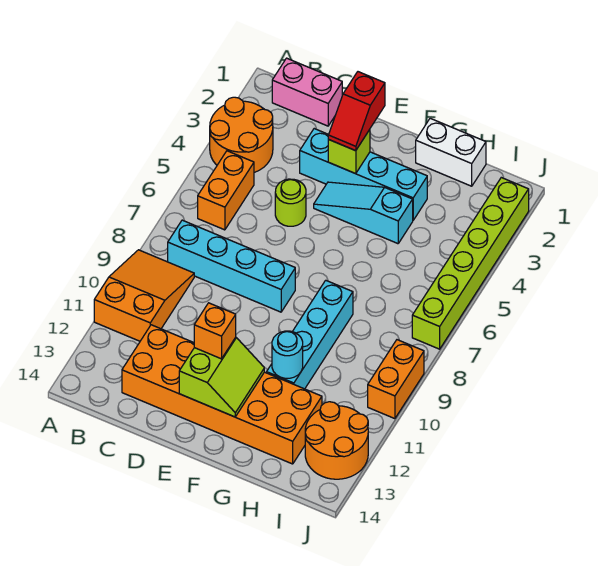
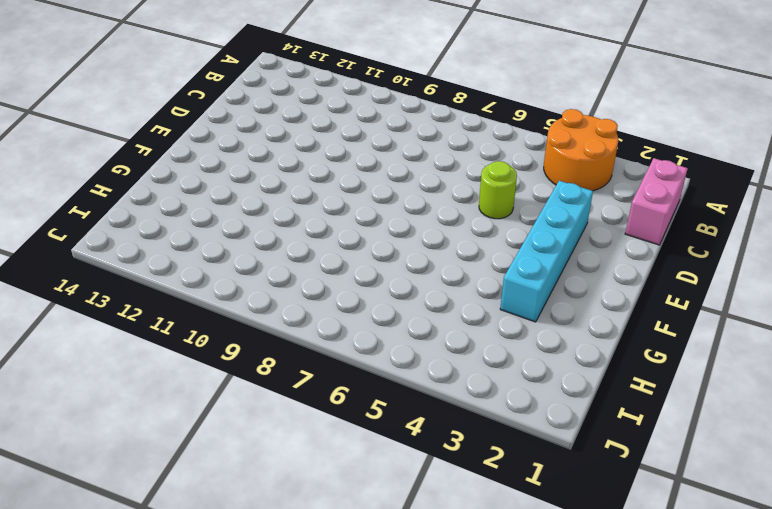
none -> orange 2x3 slope [94,250,194,341]
none -> orange 1x2 brick [198,151,254,230]
none -> cyan 1x4 brick [168,220,295,312]

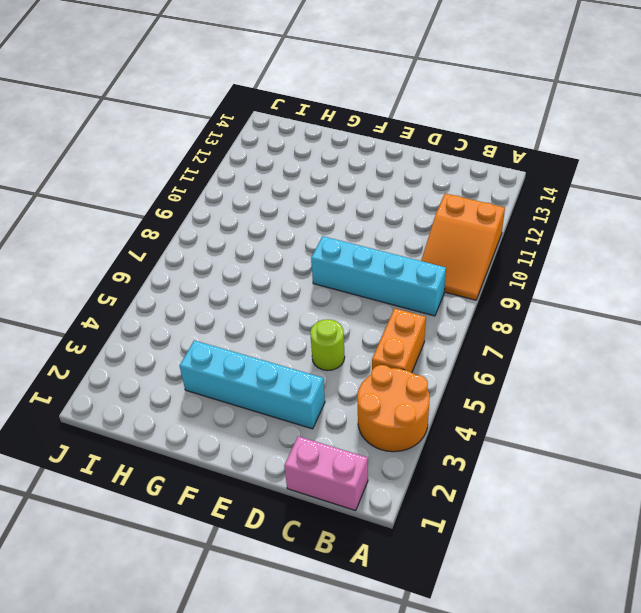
none -> orange 2x6 brick [122,325,322,464]
none -> cyan 1x3 slope [314,182,413,244]
none -> white 1x2 brick [416,118,486,186]

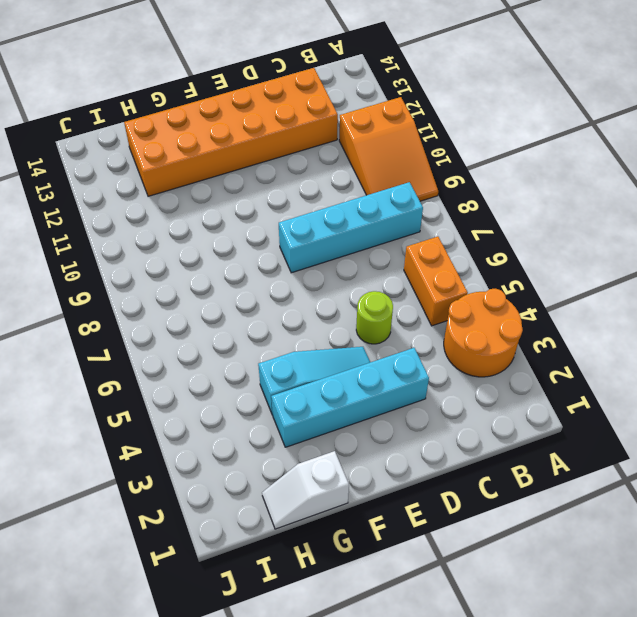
white 1x2 slope [262,451,349,529] -> white 1x2 brick [416,118,486,186]
none -> pink 1x2 brick [272,58,342,126]
none -> cyan 1x4 brick [267,280,353,389]
none -> orange 2x2 round brick [305,402,368,479]

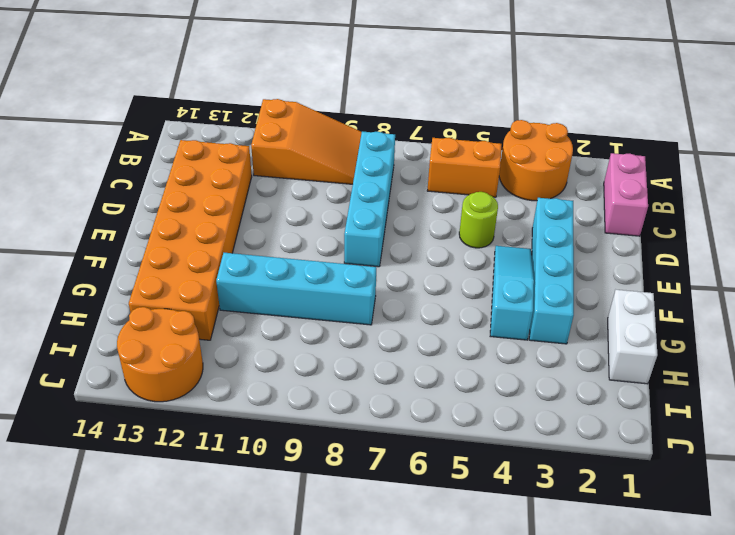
none -> lime 1x6 brick [412,178,529,349]
none -> orange 1x2 brick [368,340,424,419]
none -> lime 1x1 brick [328,130,370,174]

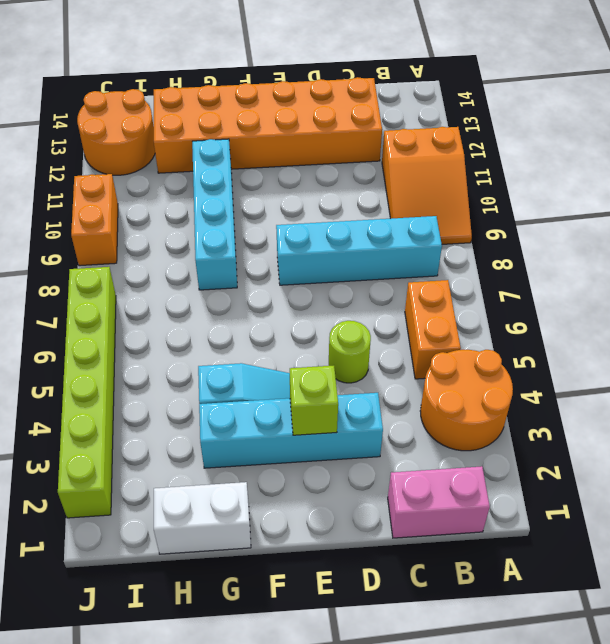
none -> lime 2x2 slope [179,337,264,417]
none -> cyan 1x1 round brick [272,331,303,378]
none -> red 1x2 slope [328,72,385,151]

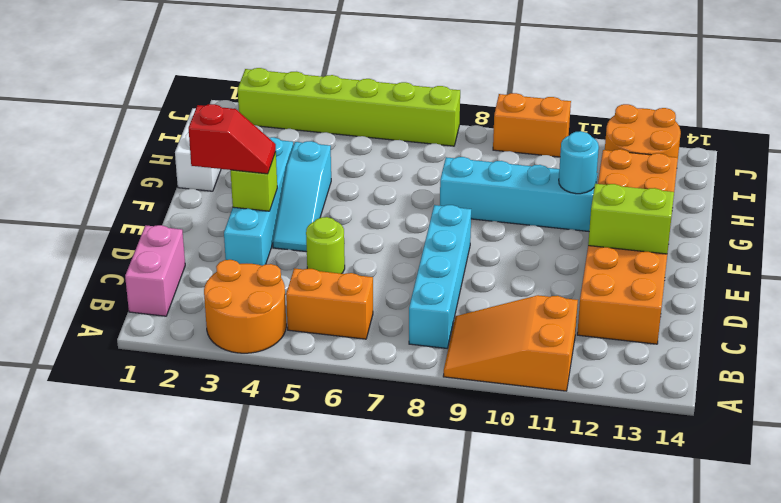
none -> orange 1x1 brick [194,303,236,359]

